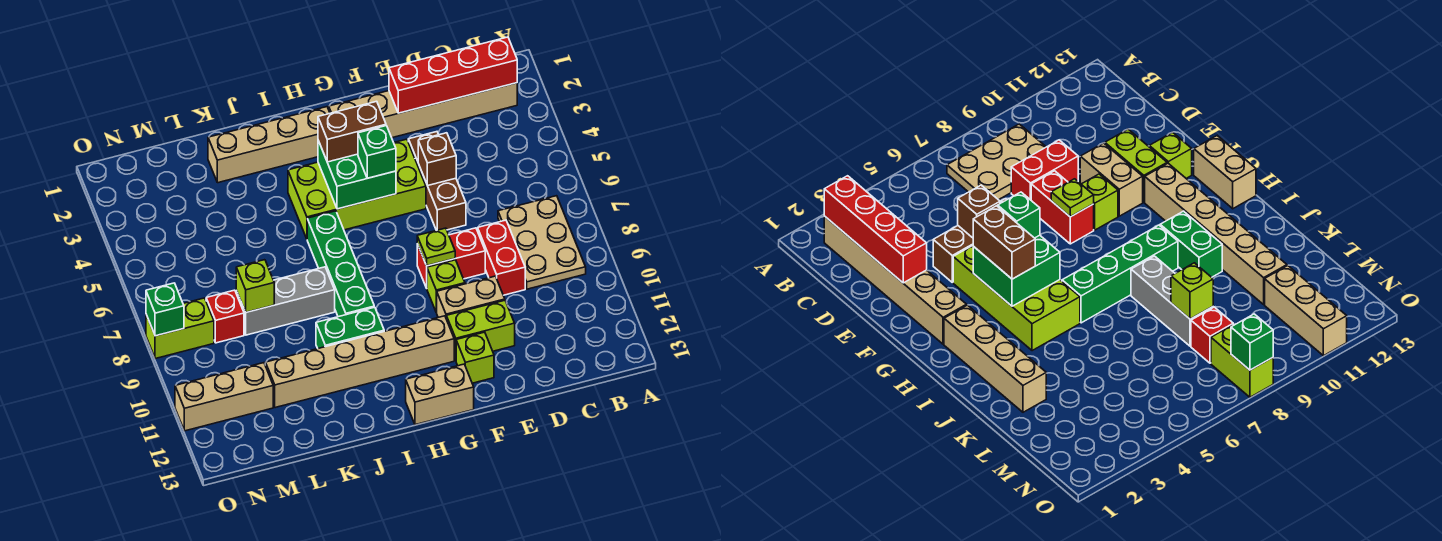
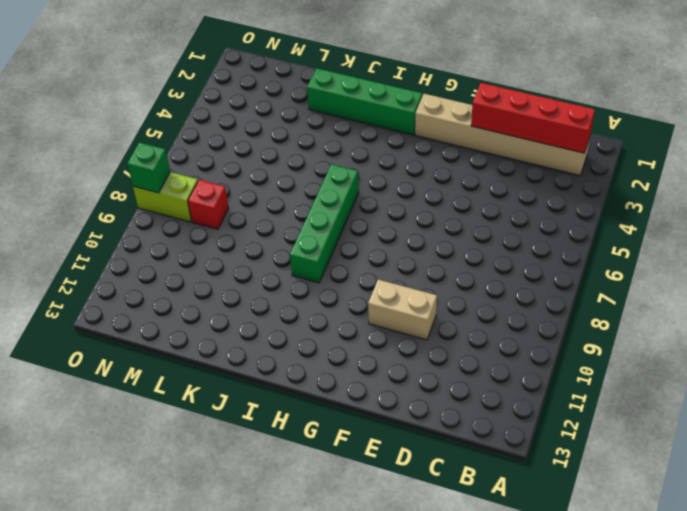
green 1x4 brick [307,68,422,135] -> tan 1x4 brick [208,107,330,183]
none -> tan 2x3 plate [498,196,586,289]
none -> red 1x2 brick [478,220,525,295]
none -> brown 1x3 brick [408,132,466,230]

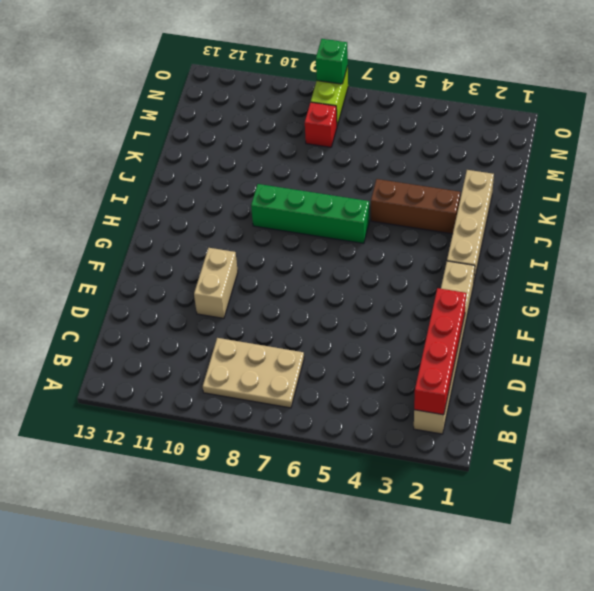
brown 1x3 brick [371,179,460,234] -> brown 1x3 brick moved to [408,132,466,230]
none -> red 1x2 brick [478,220,525,295]
none -> red 1x2 brick [417,228,485,288]
none -> lime 1x2 brick [446,300,515,360]

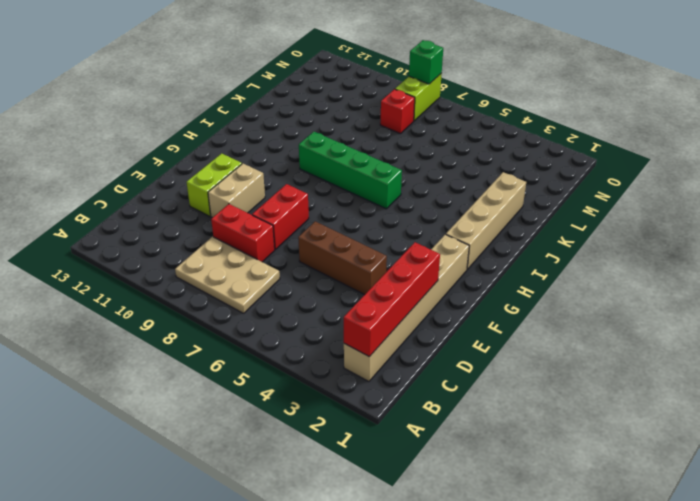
none -> lime 2x4 brick [288,139,426,239]
none -> lime 1x1 brick [427,260,465,312]
none -> lime 1x1 brick [456,332,494,383]

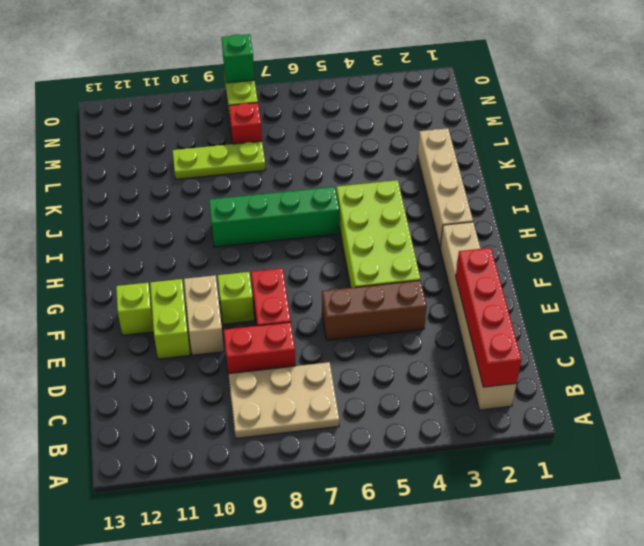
lime 1x3 plate [173,141,266,179] -> grey 1x3 brick [236,267,335,335]
none -> tan 1x6 brick [266,316,454,408]
none -> tan 1x2 brick [406,364,474,425]
none -> green 1x2 brick [316,307,384,348]

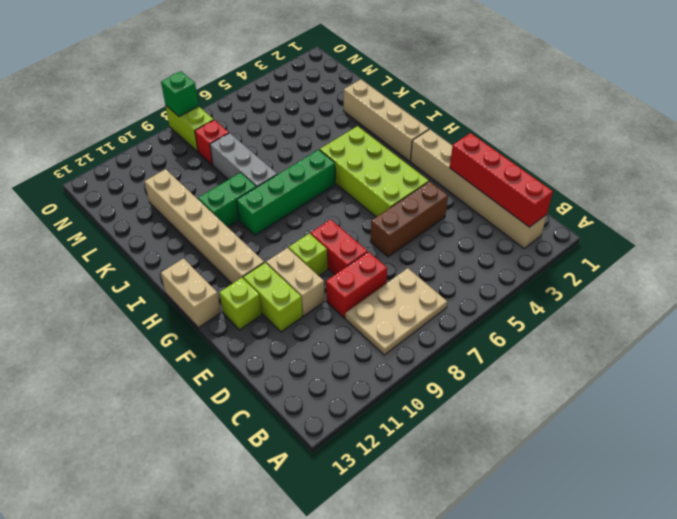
green 1x2 brick [198,173,256,227] -> green 1x2 brick turned to [316,307,384,348]
none -> tan 1x3 brick [175,363,273,431]
none -> brown 1x1 brick [418,133,456,186]
none -> lime 1x1 plate [417,228,455,266]

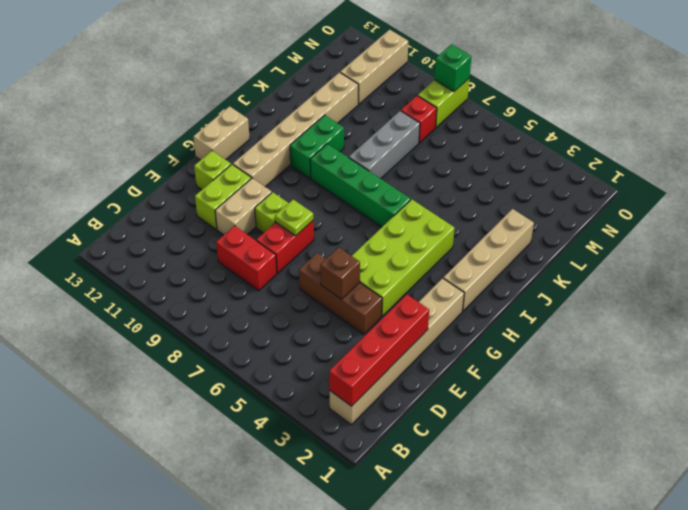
none -> tan 2x3 plate [498,196,586,289]
none -> green 2x2 brick [318,141,396,209]
none -> lime 1x1 brick [236,260,274,312]

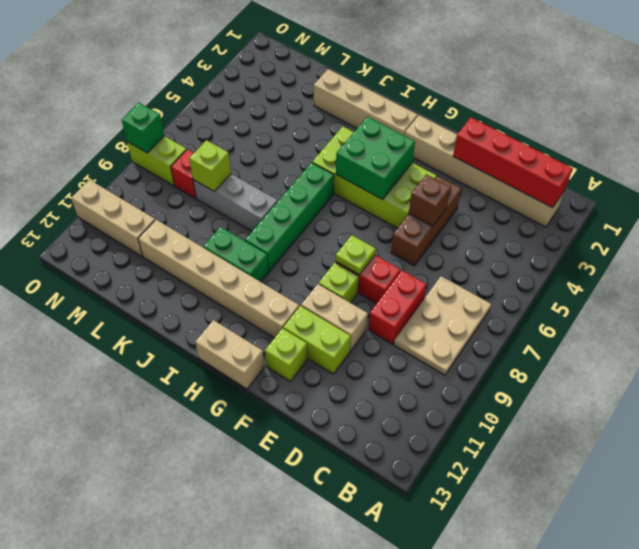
none -> brown 1x2 brick [318,101,386,162]
none -> green 1x1 brick [358,126,396,178]

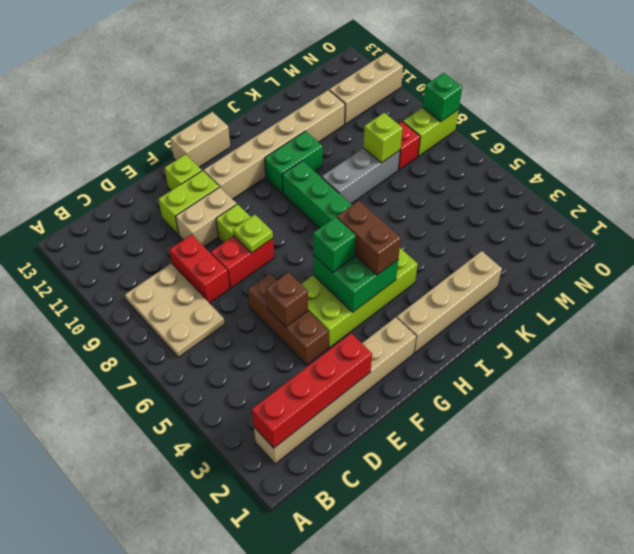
brown 1x2 brick [337,201,401,275] -> brown 1x2 brick turned to [318,101,386,162]

